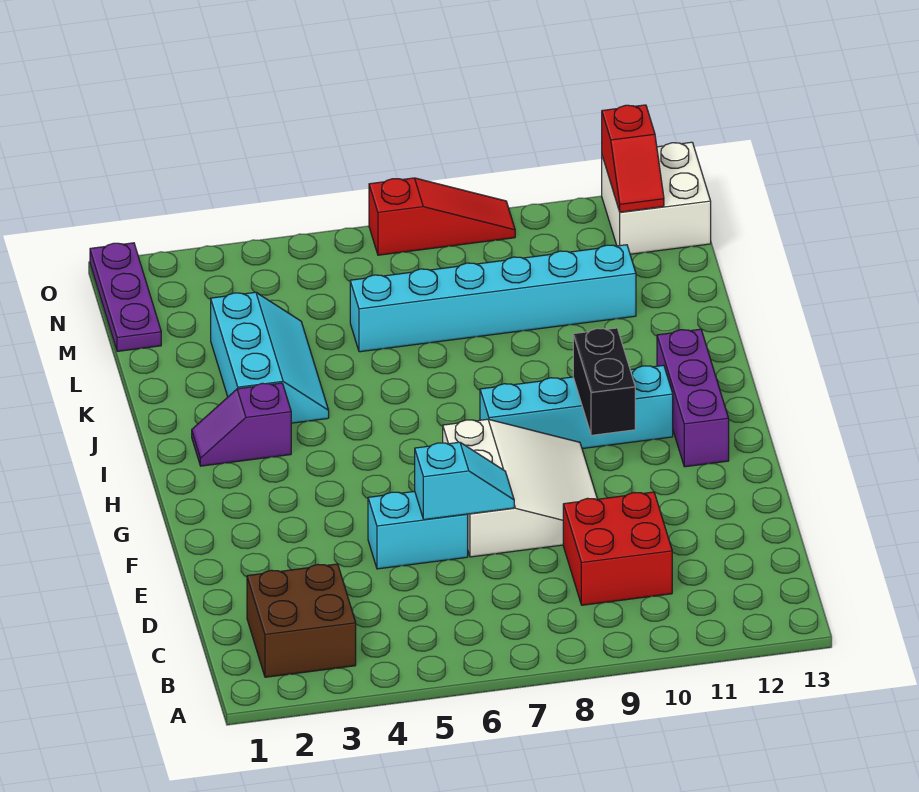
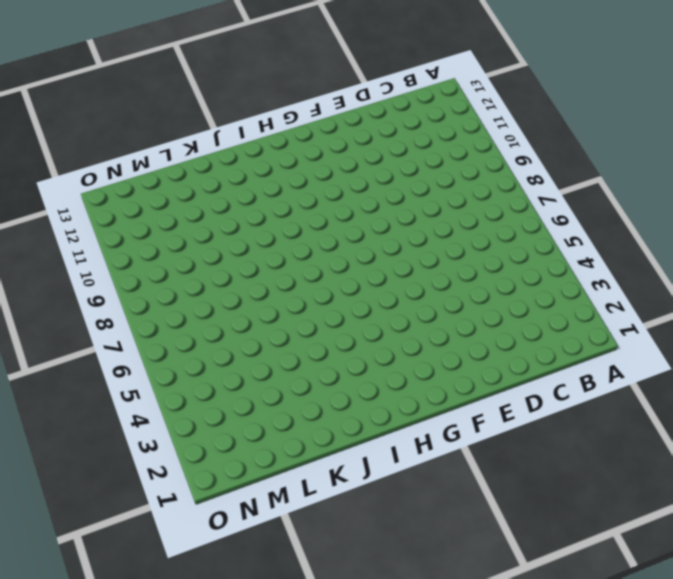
none -> brown 2x2 brick [247,564,356,677]
none -> red 2x2 brick [563,492,672,605]
none -> cyan 1x2 brick [368,491,468,569]

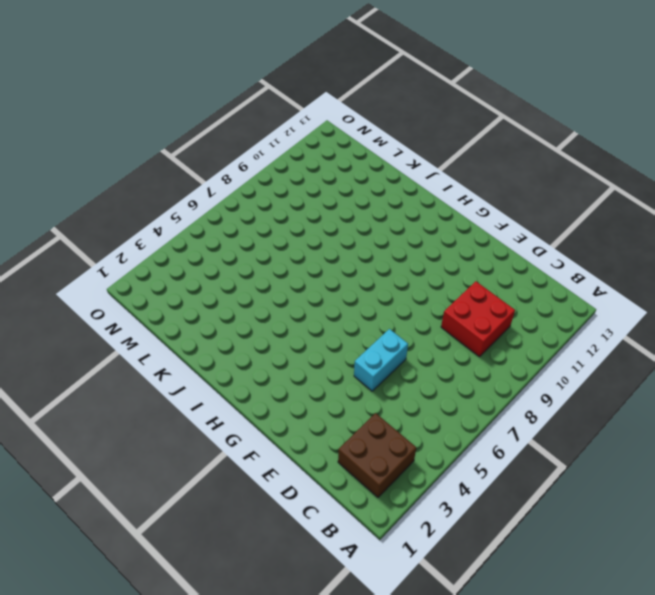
none -> white 3x3 slope [443,419,597,557]
none -> purple 1x3 brick [657,329,729,467]
none -> cyan 1x4 brick [480,365,673,449]

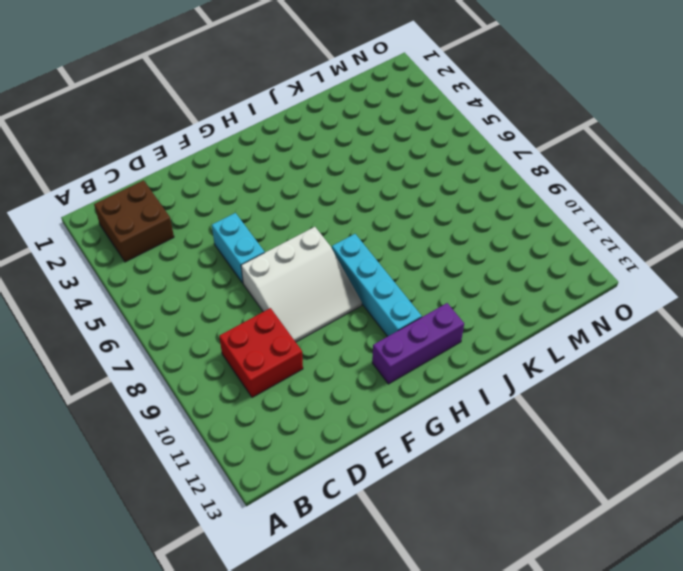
none -> purple 1x2 slope [192,383,291,466]
none -> cyan 2x3 slope [211,292,329,423]
none -> cyan 1x6 brick [350,245,636,352]

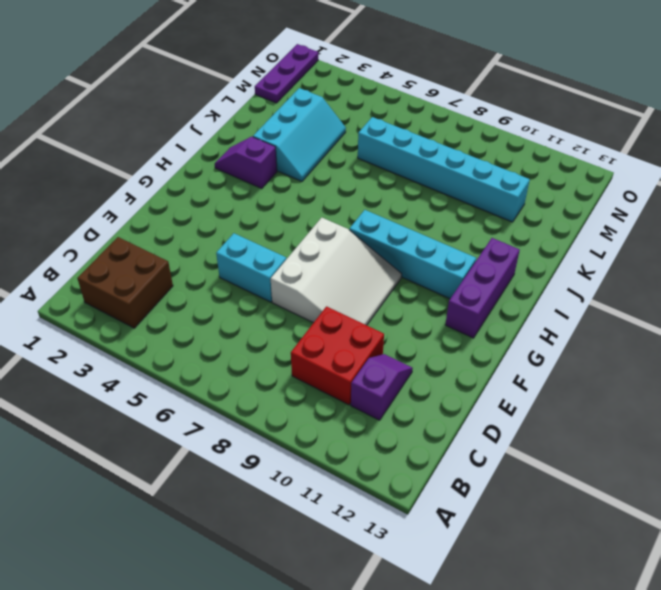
purple 1x2 slope [351,354,413,420] -> none
none -> white 2x2 brick [602,142,711,254]
none -> red 1x3 slope [369,178,515,255]
none -> cyan 1x2 slope [415,442,514,520]

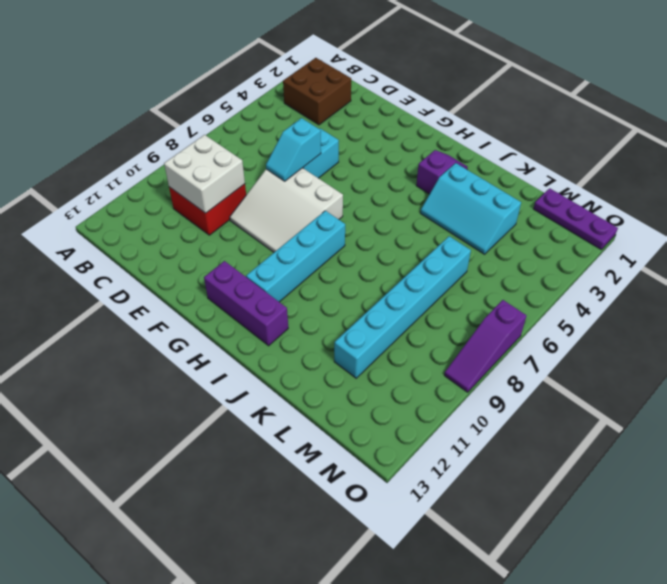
white 2x2 brick [164,135,245,213] -> white 2x2 brick moved to [602,142,711,254]
purple 1x3 slope [444,300,527,392] -> red 1x3 slope [369,178,515,255]
none -> black 1x2 brick [573,328,635,435]
none -> red 1x2 slope [602,105,664,212]

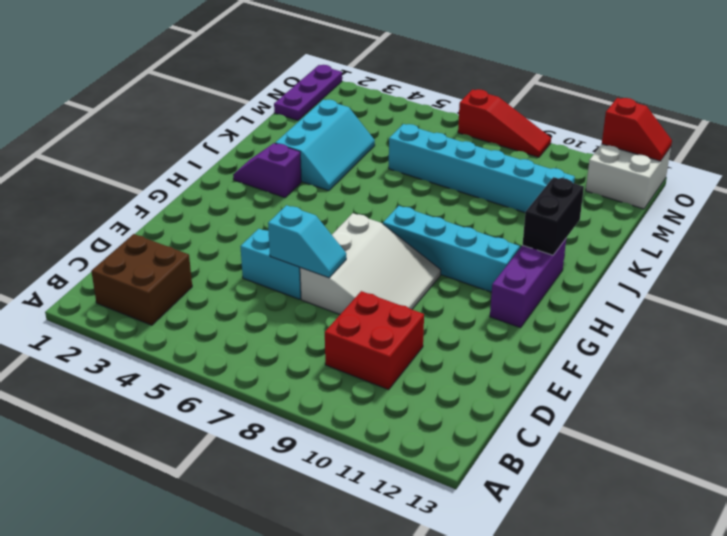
black 1x2 brick [523,177,584,255] -> black 1x2 brick moved to [573,328,635,435]
red 1x2 slope [602,98,672,161] -> red 1x2 slope turned to [602,105,664,212]

